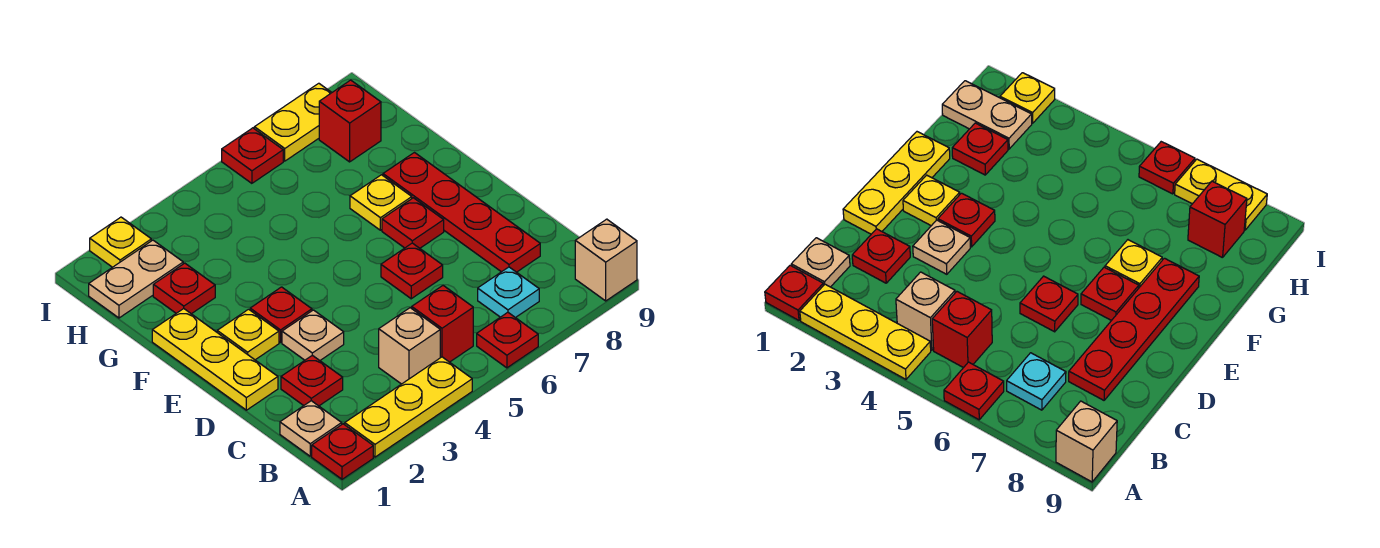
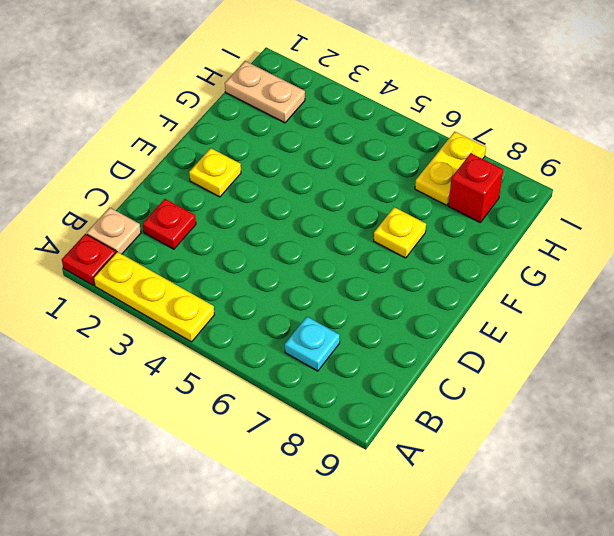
yellow 1x2 plate [415,132,486,205] -> yellow 1x2 plate turned to [254,83,332,161]
none -> red 1x1 plate [477,312,538,368]
none -> tan 1x1 brick [575,219,637,301]
none -> tan 1x1 brick [379,308,440,384]

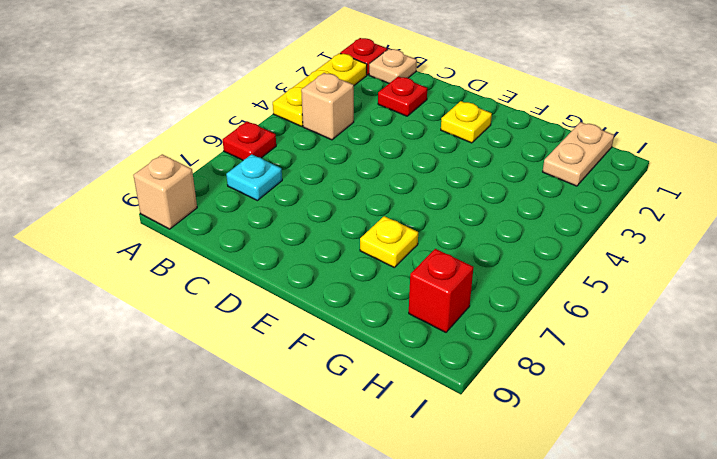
none -> red 1x1 brick [412,286,473,362]
none -> red 1x4 plate [383,153,540,272]
none -> yellow 1x3 plate [152,309,278,410]

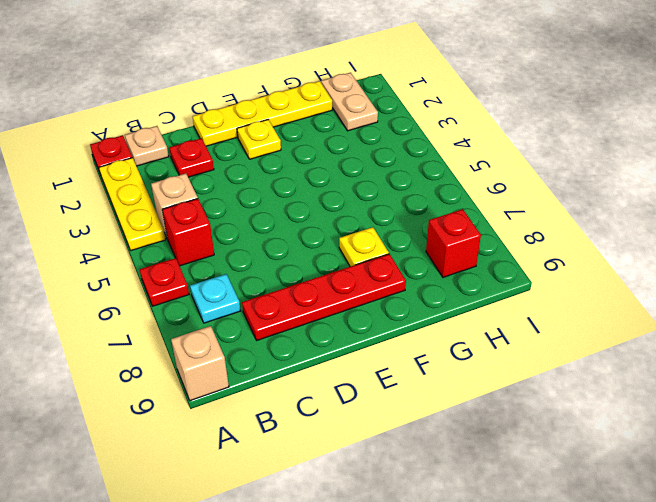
yellow 1x4 plate [193,81,332,146] -> yellow 1x3 plate [152,309,278,410]
none -> tan 1x1 plate [282,310,344,360]
none -> red 1x1 plate [381,243,443,299]
none -> red 1x1 plate [250,287,312,343]

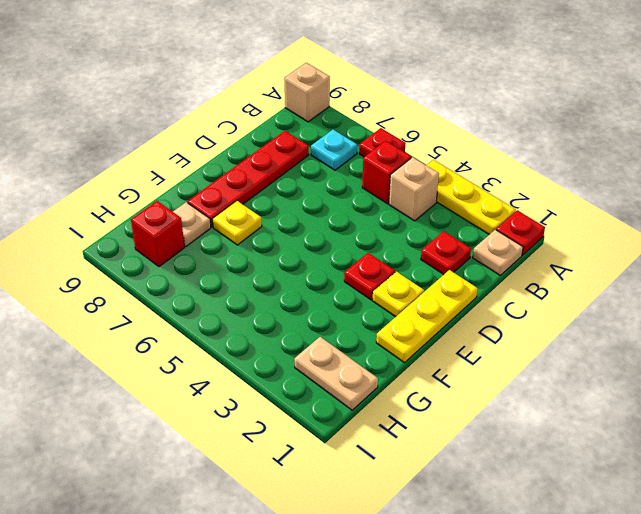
tan 1x1 plate [173,202,211,247] -> tan 1x1 plate moved to [282,310,344,360]
none -> red 1x1 plate [381,243,443,299]
none -> red 1x1 plate [382,198,444,248]
none -> red 1x1 plate [153,263,215,314]

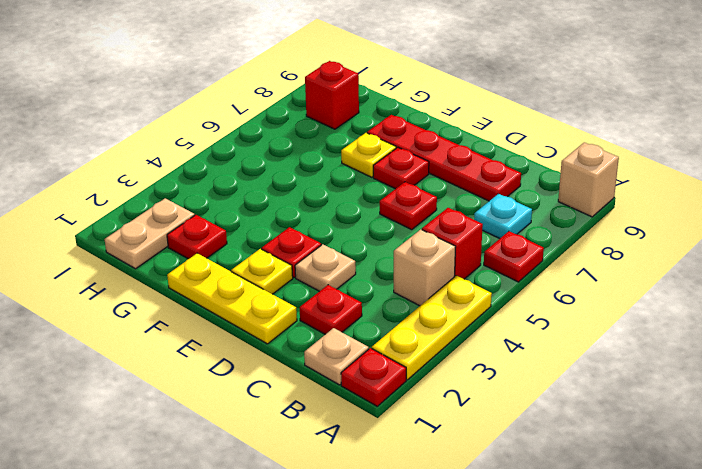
none -> yellow 1x1 plate [90,217,151,267]
none -> red 1x1 plate [222,128,283,183]
none -> yellow 1x2 plate [254,83,332,161]

